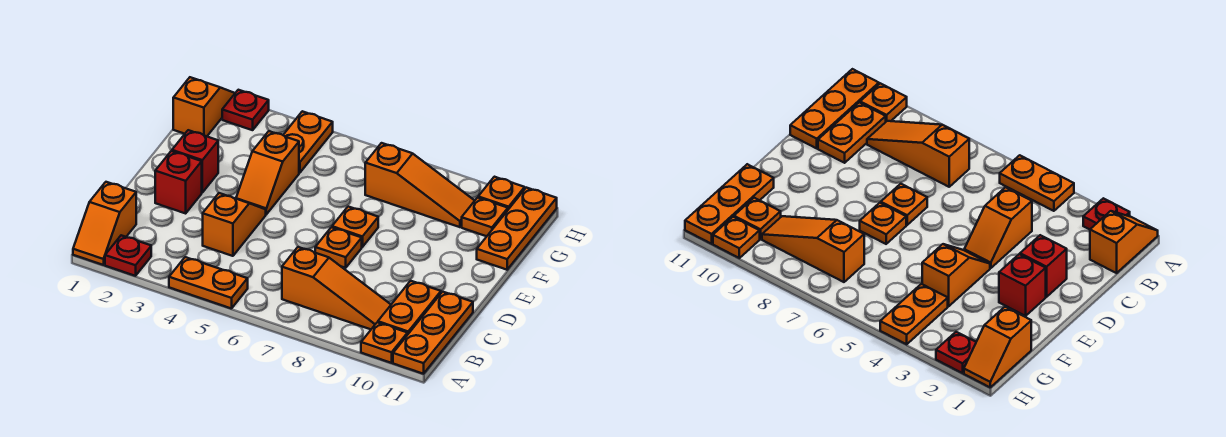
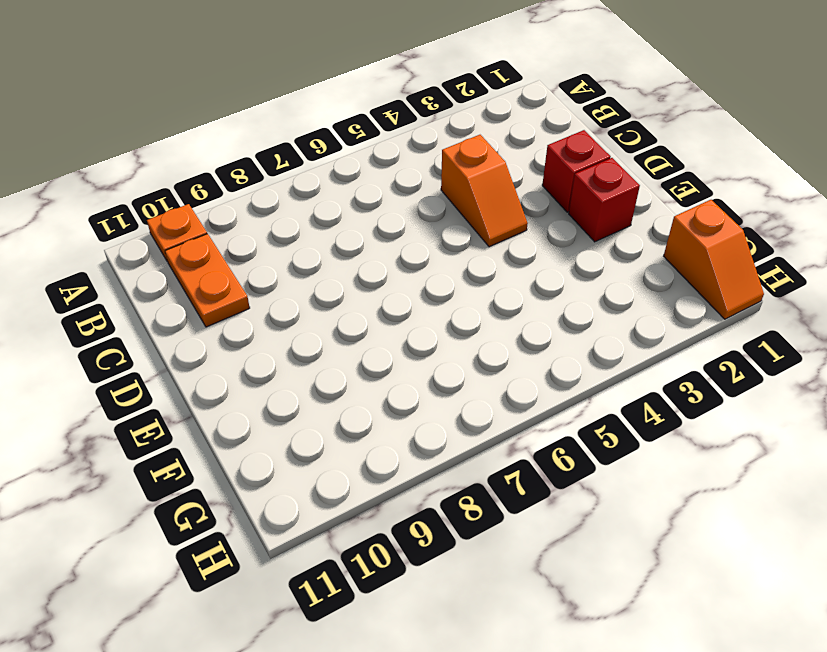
none -> orange 1x2 slope [73,182,136,265]
none -> red 1x1 plate [105,235,151,276]
none -> orange 1x2 plate [169,257,248,309]

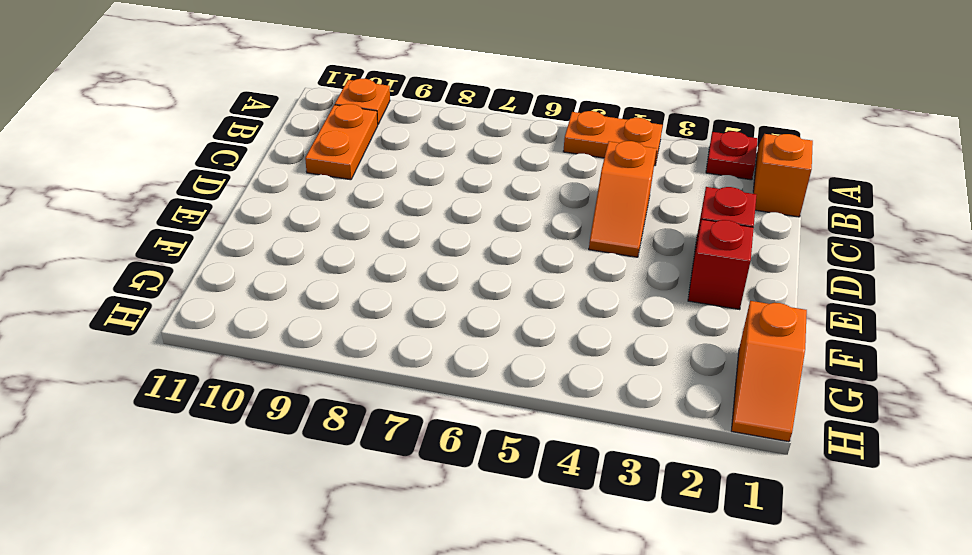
none -> orange 1x3 plate [393,292,473,374]
none -> orange 1x3 slope [282,247,391,329]
none -> orange 1x1 plate [315,227,362,268]

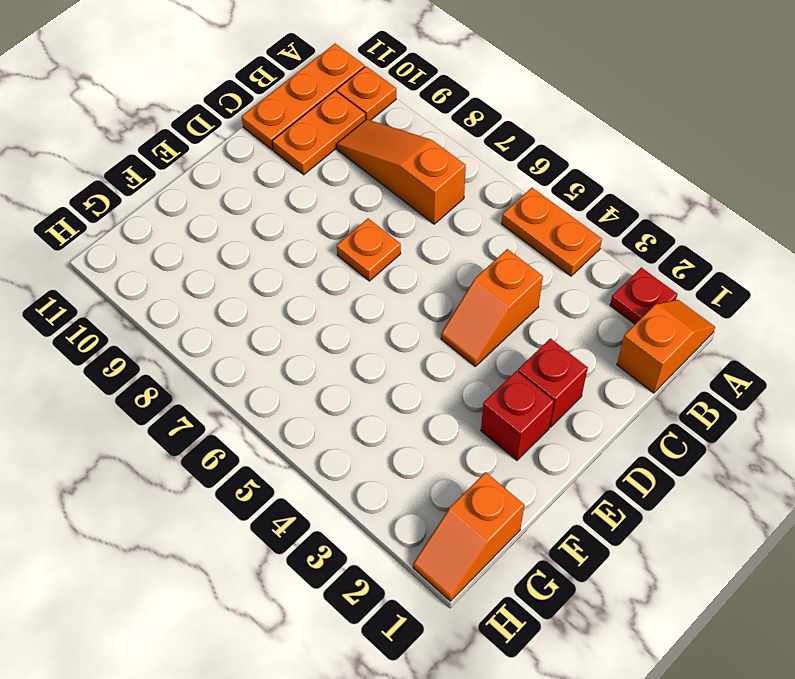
none -> orange 1x2 slope [236,131,299,214]
none -> orange 1x1 plate [332,207,378,247]
none -> orange 1x3 plate [477,188,557,270]

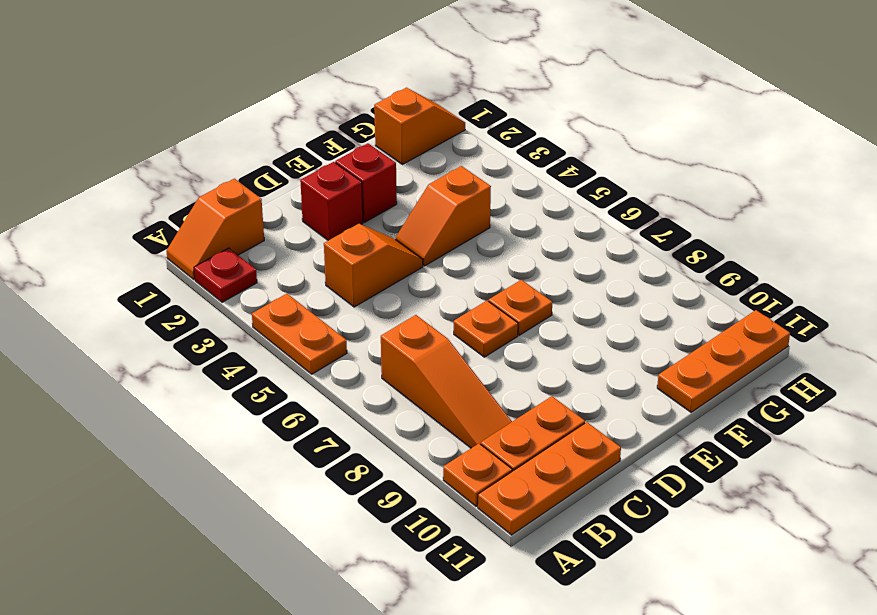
none -> orange 1x2 plate [283,111,333,173]
none -> orange 1x3 slope [365,143,475,227]
none -> orange 1x1 plate [462,198,508,236]

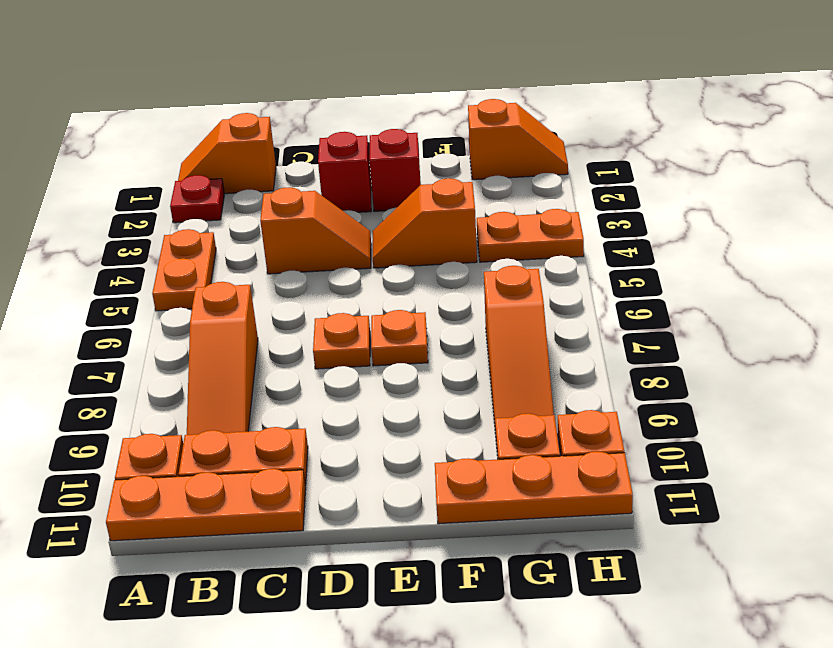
none -> red 1x1 plate [222,90,269,130]

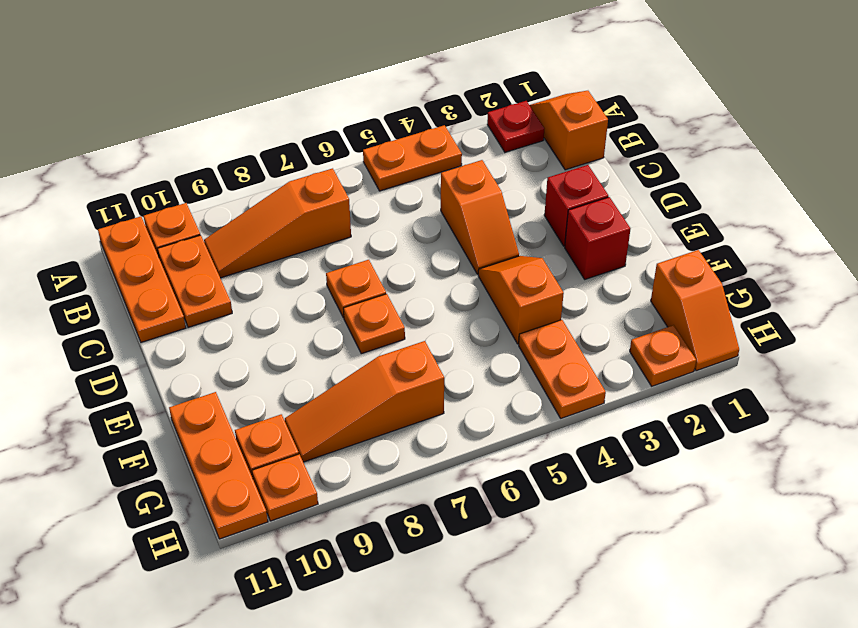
orange 1x1 plate [630,325,696,386] -> red 1x1 plate [222,90,269,130]

